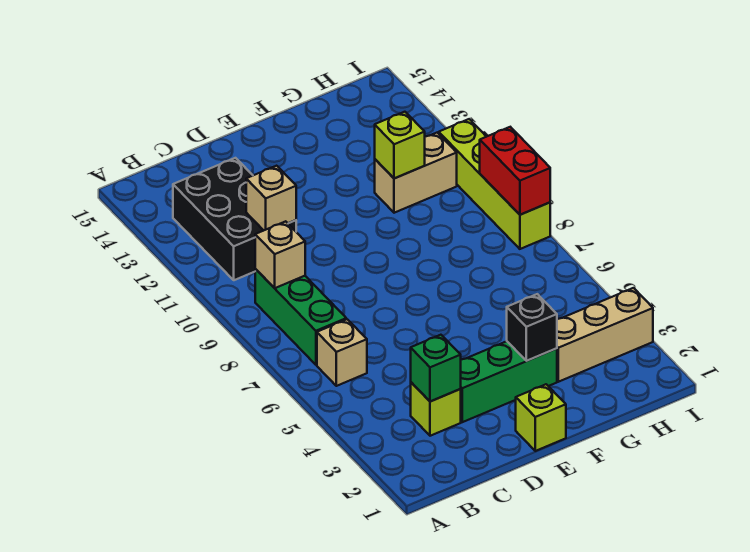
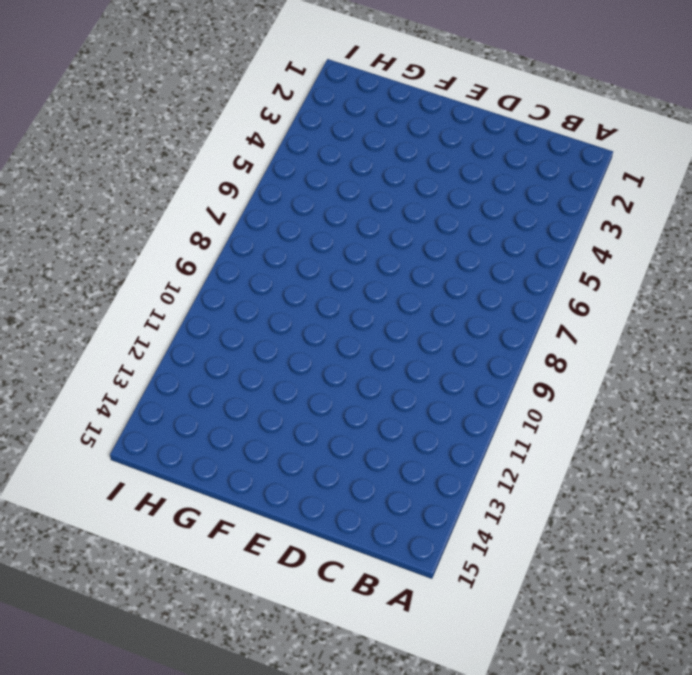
none -> tan 1x1 brick [317,319,367,386]
none -> green 1x3 brick [255,269,346,365]
none -> black 2x3 brick [173,158,296,280]

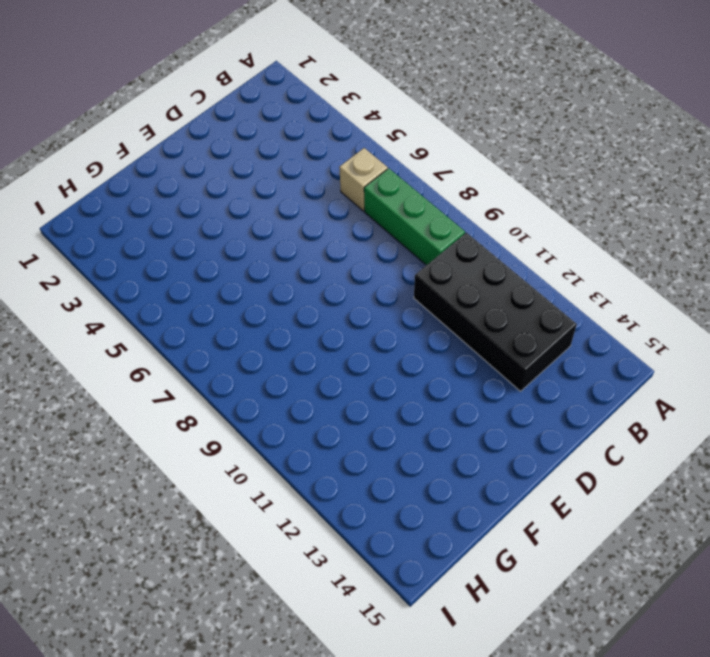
black 2x4 brick [414,232,577,391] -> black 2x3 brick [173,158,296,280]
none -> lime 1x1 brick [411,382,461,436]
none -> green 1x3 brick [461,341,557,422]
none -> lime 1x1 brick [516,384,566,451]

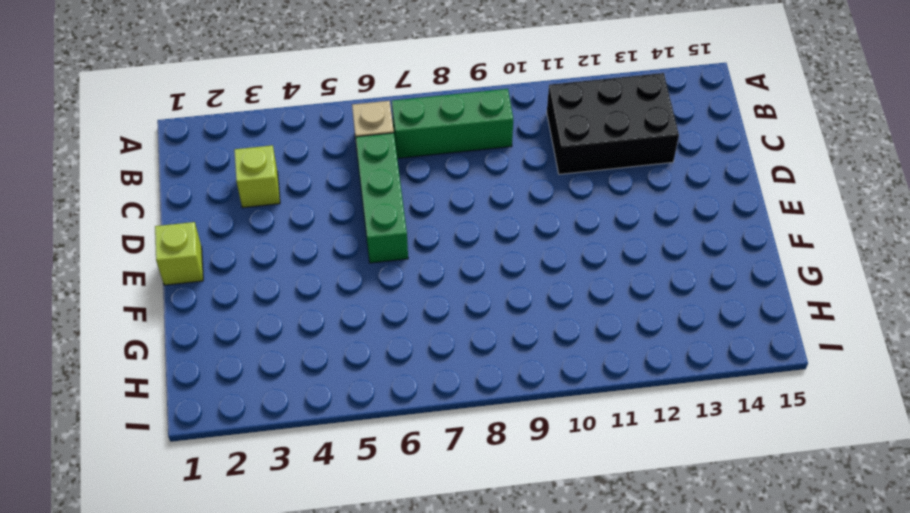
green 1x3 brick [356,133,408,263] -> green 1x3 brick moved to [461,341,557,422]
none -> tan 1x3 brick [557,288,653,382]
none -> tan 1x2 brick [375,133,457,213]
none -> lime 1x4 brick [439,119,550,249]

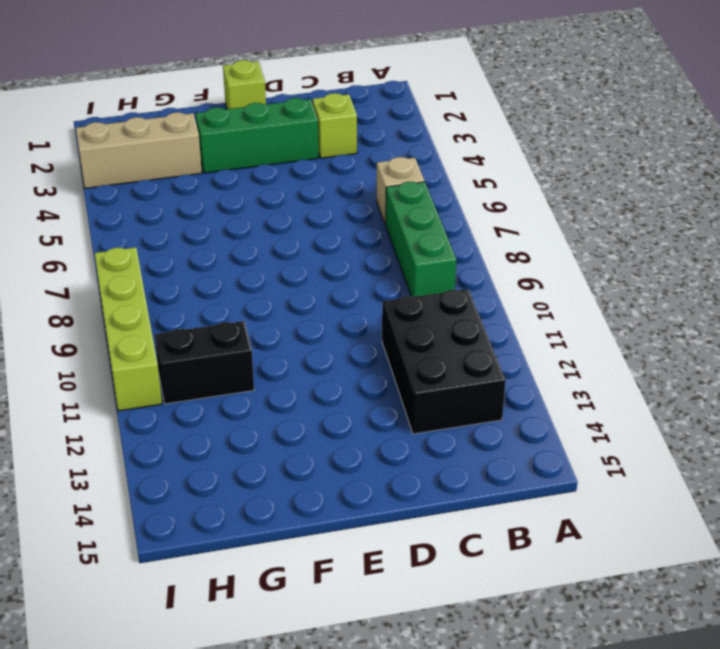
black 1x2 brick [154,321,254,404] -> tan 1x2 brick [375,133,457,213]
none -> tan 1x1 brick [255,221,305,288]
none -> green 1x1 brick [411,335,461,402]
none -> tan 1x1 brick [246,166,296,230]

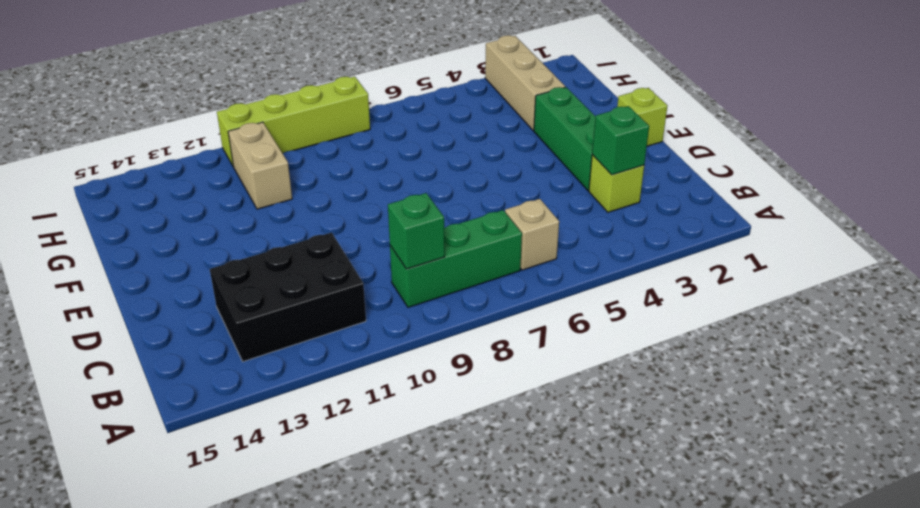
green 1x1 brick [388,193,445,269] -> tan 1x1 brick [255,221,305,288]
none -> tan 1x1 brick [246,166,296,230]
none -> black 1x1 brick [507,294,557,361]
none -> lime 1x1 brick [375,112,425,179]

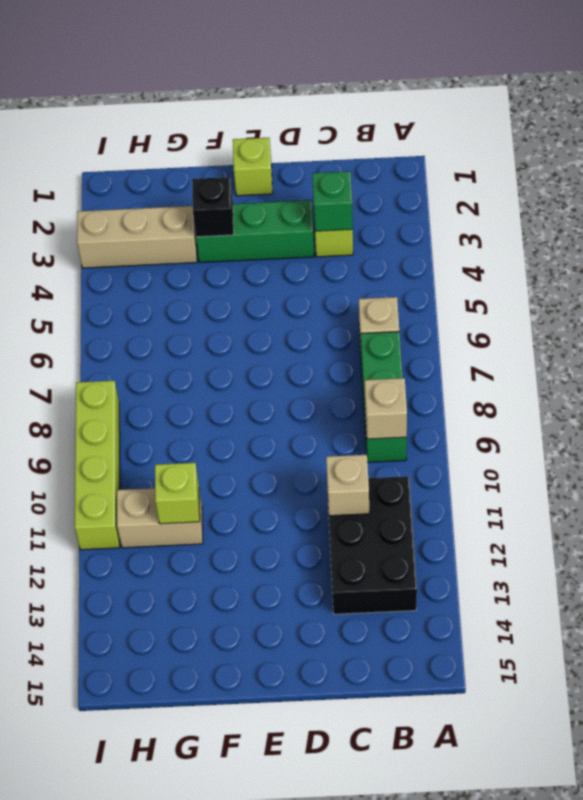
none -> red 1x2 brick [480,127,550,215]

